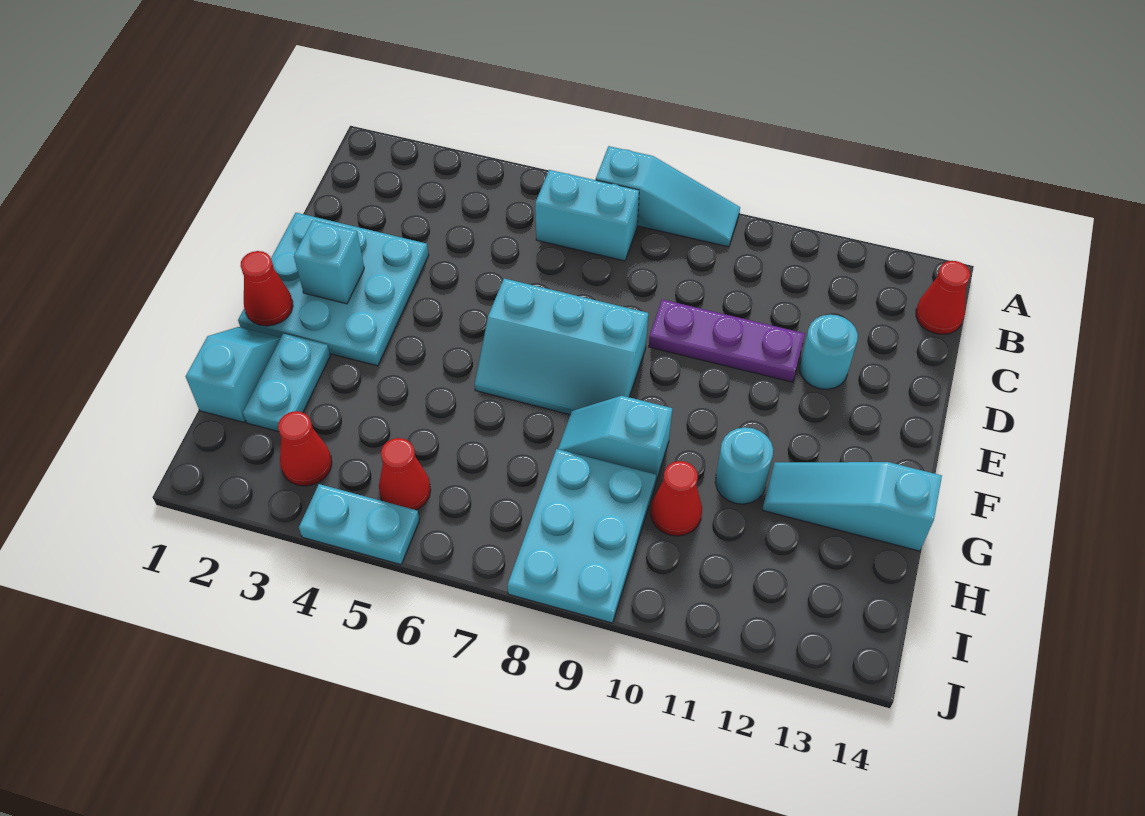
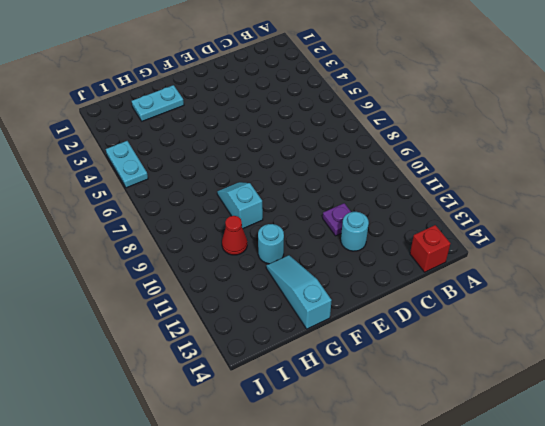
red 1x1 brick [410,225,450,272] -> red 1x1 cone [916,261,970,334]
purple 1x1 plate [323,203,351,236] -> purple 1x3 plate [649,300,805,382]
none -> cyan 1x3 slope [596,146,740,247]
none -> cyan 1x2 brick [535,170,639,261]
none -> cyan 3x3 plate [238,213,429,366]

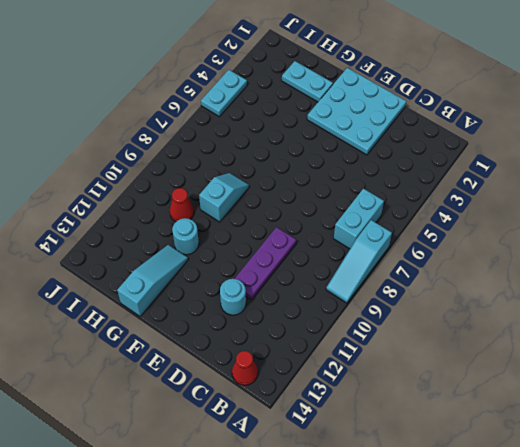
none -> cyan 2x3 slope [475,278,648,414]
none -> cyan 1x2 slope [186,327,281,422]
none -> cyan 2x3 plate [507,449,656,623]

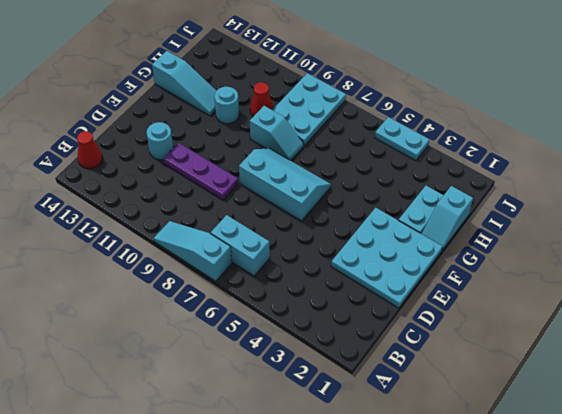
none -> red 1x1 cone [278,411,332,486]
none -> red 1x1 cone [379,438,431,510]
none -> cyan 1x1 brick [294,220,364,304]

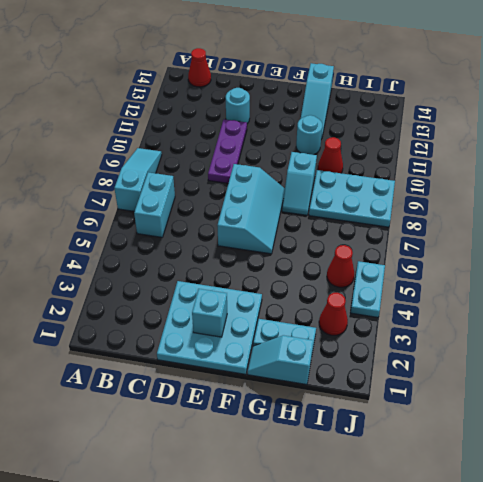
none -> red 1x1 cone [241,251,293,326]

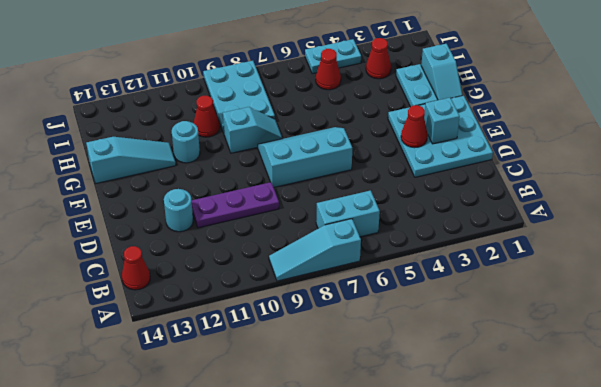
red 1x1 cone [401,105,428,148] -> red 1x1 cone moved to [241,251,293,326]

